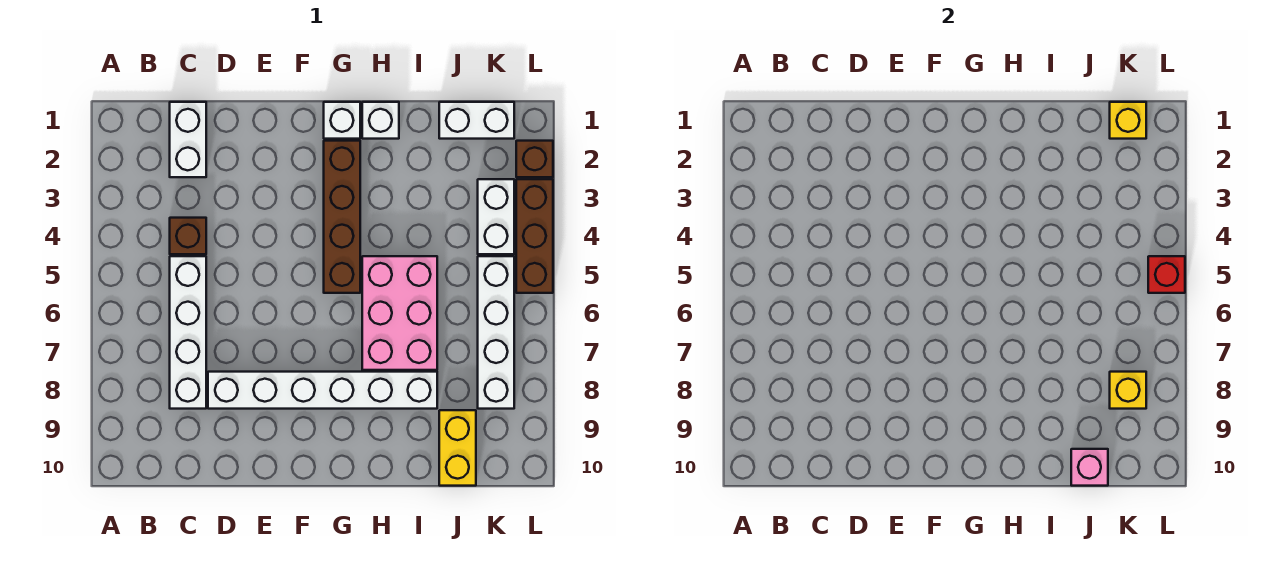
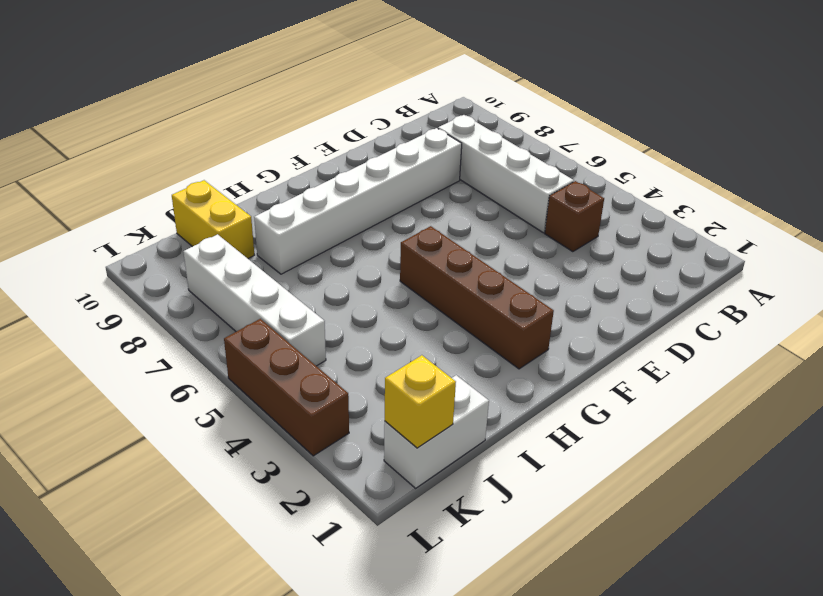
none -> white 1x2 brick [170,102,206,177]
none -> white 1x1 brick [324,102,360,139]
none -> white 1x1 brick [362,102,399,139]

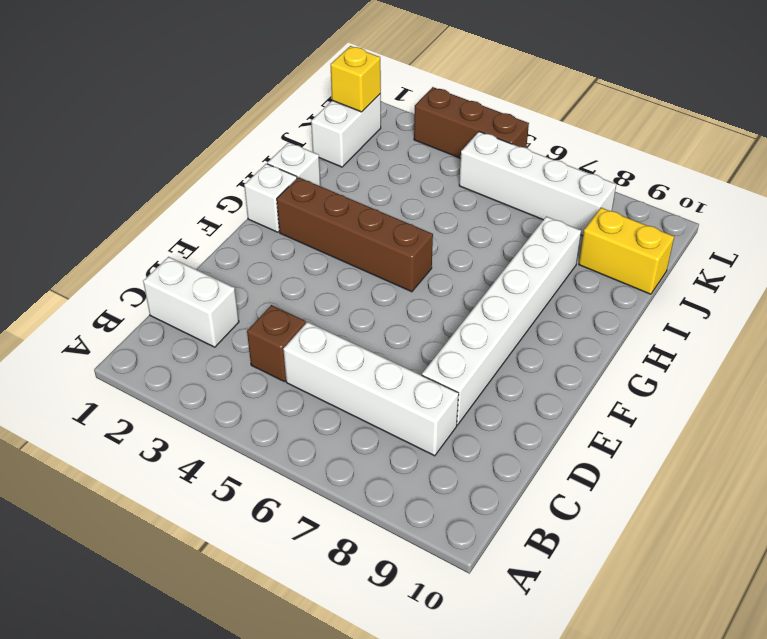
none -> pink 2x3 brick [362,256,437,370]
none -> white 1x2 brick [478,179,514,254]
none -> brown 1x1 brick [516,141,553,177]

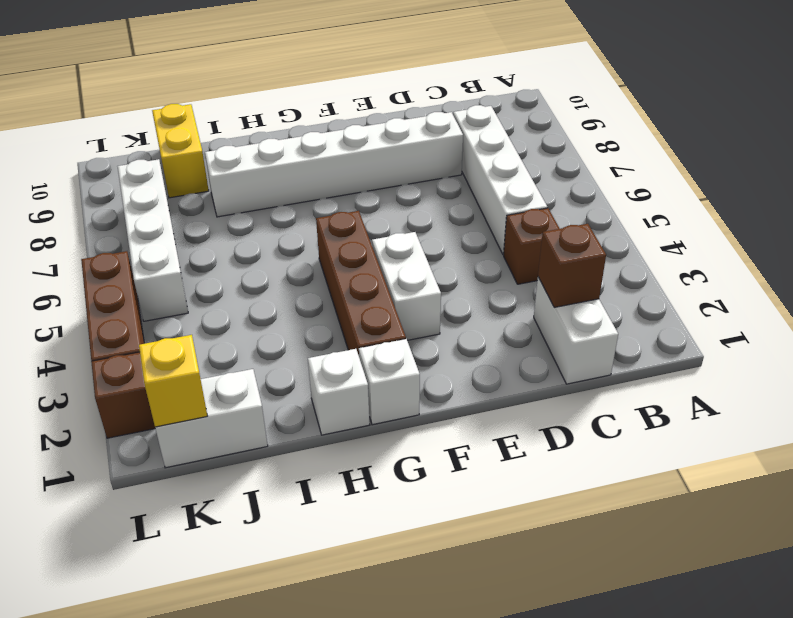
brown 1x1 brick [538,224,606,307] -> none
white 1x2 brick [372,232,441,340] -> white 1x2 brick moved to [478,179,514,254]
none -> pink 2x3 brick [362,256,437,370]
none -> pink 1x1 brick [1071,449,1108,486]
none -> yellow 1x1 brick [1110,372,1146,409]

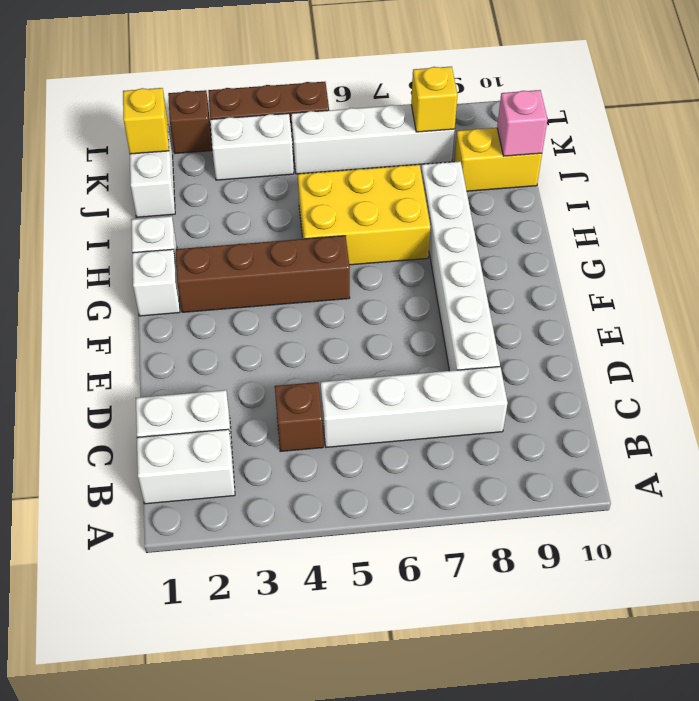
white 1x2 brick [137,429,235,504] -> none
yellow 2x3 brick [298,165,430,265] -> pink 2x3 brick [362,256,437,370]
none -> red 1x1 brick [1148,256,1185,293]

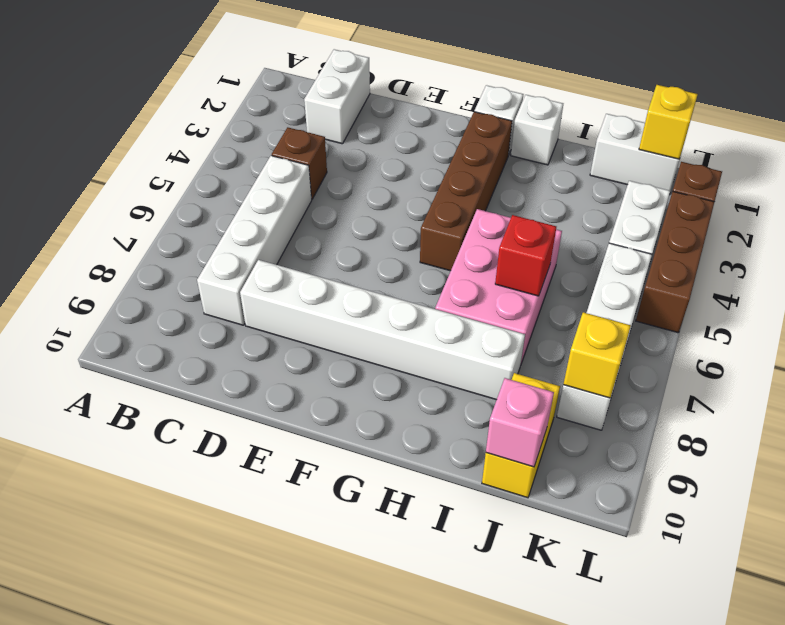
red 1x1 brick [495,215,556,296] -> red 1x1 brick moved to [1148,256,1185,293]

